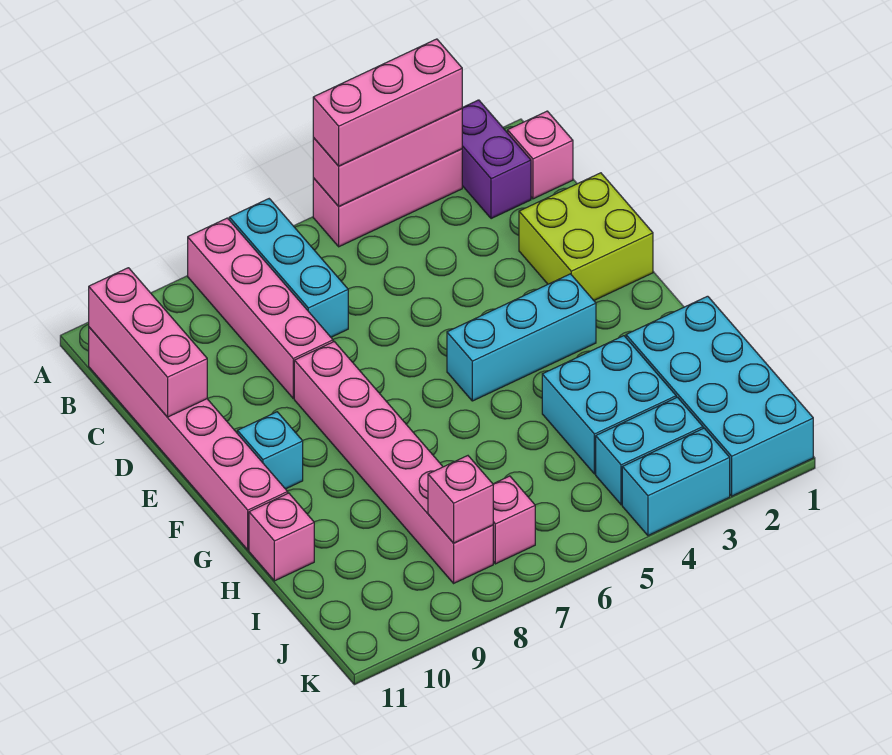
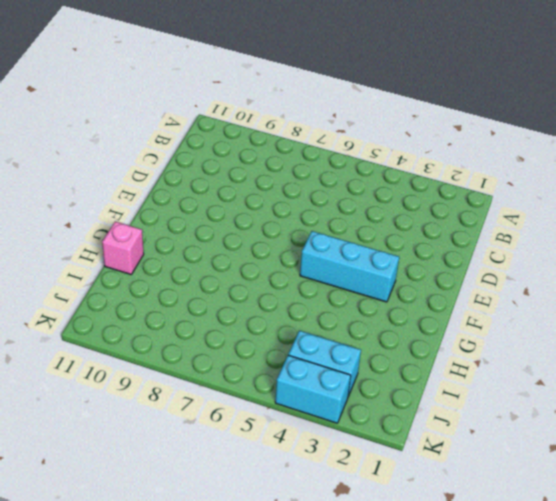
none -> purple 1x2 brick [462,100,531,219]
none -> pink 1x3 brick [313,149,462,247]
none -> cyan 1x3 brick [229,199,348,337]

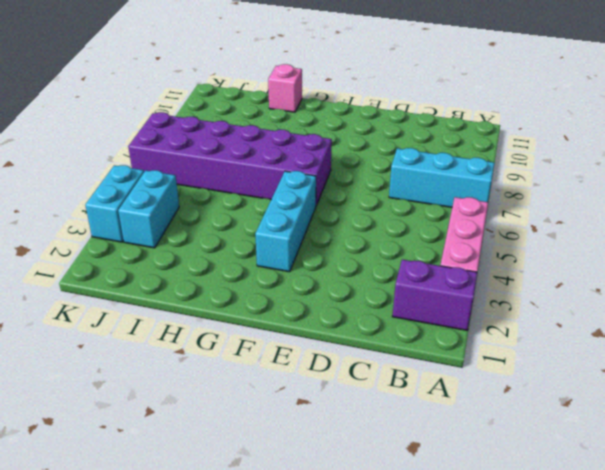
purple 2x6 brick [128,112,332,206] -> pink 1x1 brick [493,476,535,564]
none -> pink 1x4 brick [188,218,333,398]
none -> pink 1x1 brick [508,111,573,199]
none -> pink 1x6 brick [89,327,288,550]

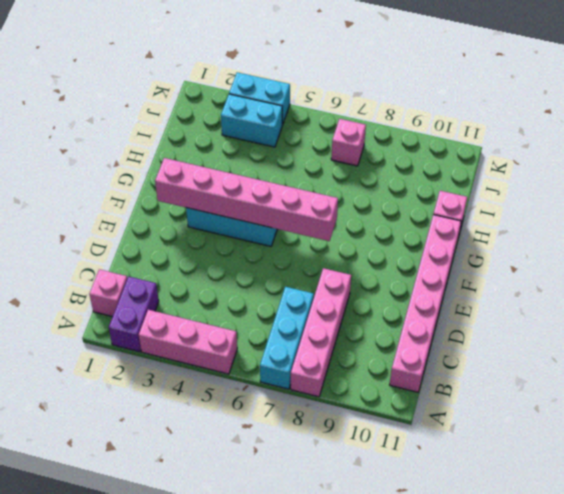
pink 1x6 brick [155,158,338,241] -> pink 1x6 brick turned to [294,342,493,583]
none -> lime 2x2 brick [519,173,653,300]
none -> cyan 1x1 brick [237,412,303,489]
none -> cyan 2x4 brick [626,296,813,496]

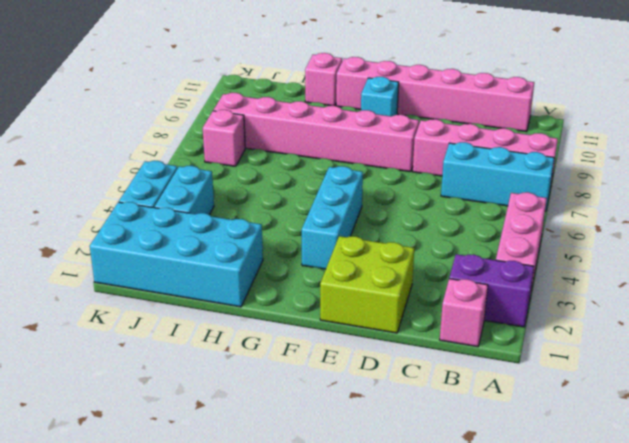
none -> cyan 2x2 brick [542,336,676,474]
none -> pink 1x3 brick [313,109,462,206]
none -> pink 1x3 brick [89,268,207,417]

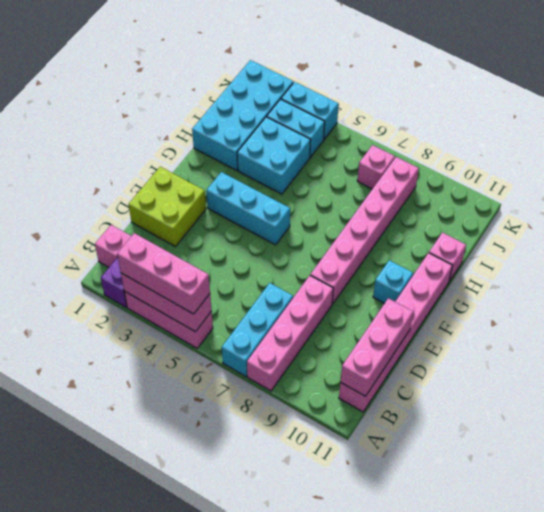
none -> pink 1x1 brick [428,456,493,543]

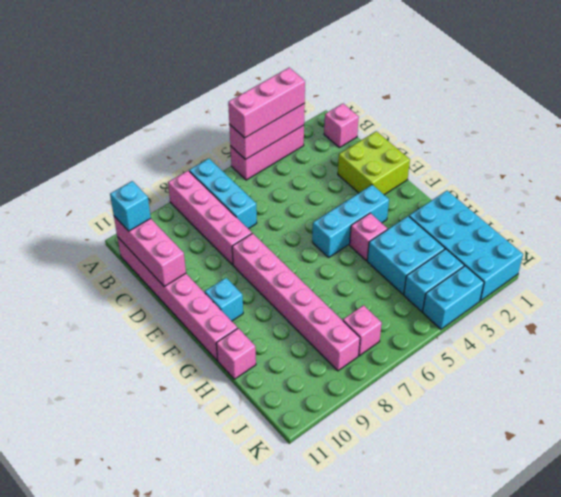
cyan 1x1 brick [110,181,151,231] -> none
pink 1x1 brick [350,213,387,261] -> pink 1x1 brick moved to [428,456,493,543]
none -> purple 1x2 brick [462,100,531,219]

